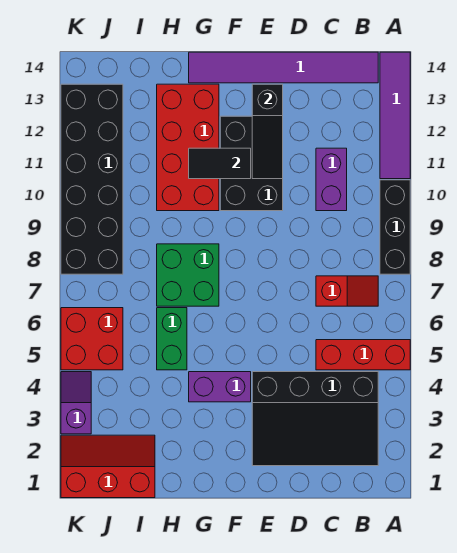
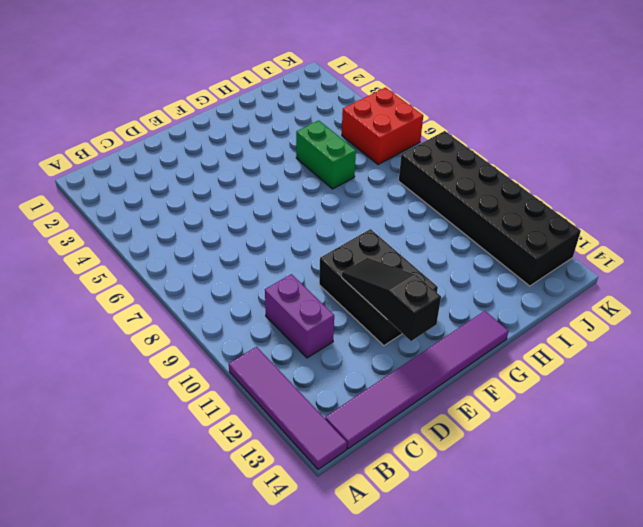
none -> red 1x3 brick [316,340,410,370]
none -> black 1x3 brick [380,180,410,274]
none -> black 3x4 slope [252,372,378,466]

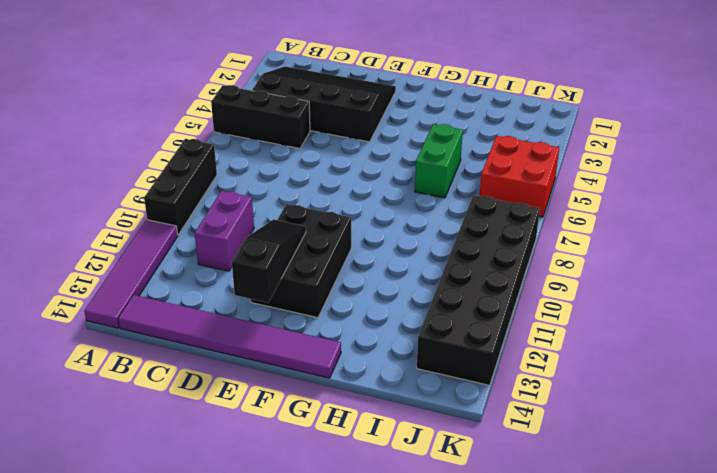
black 1x3 brick [211,85,310,149] -> red 1x3 brick [316,340,410,370]
none -> red 1x2 slope [316,276,378,306]
none -> purple 1x2 brick [189,372,251,402]
none -> green 2x2 brick [157,244,219,306]

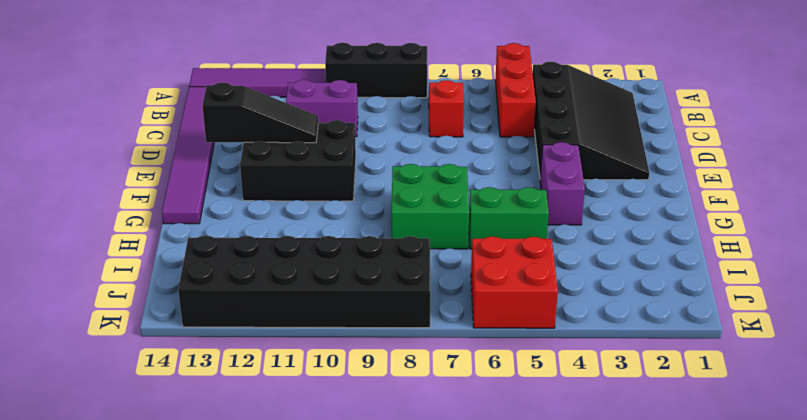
none -> red 2x4 brick [157,84,219,211]
none -> red 2x3 slope [61,435,155,498]
none -> purple 1x2 slope [61,372,91,434]

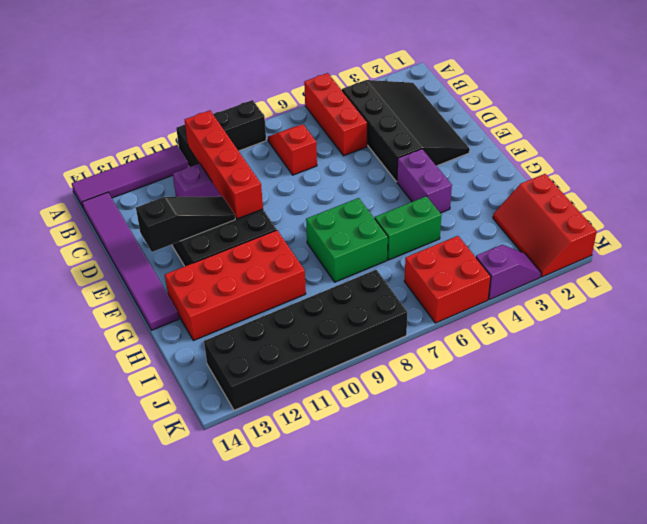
red 1x4 brick [185,110,263,219] -> none
purple 1x2 slope [476,245,541,300] -> purple 1x2 slope turned to [61,372,91,434]
none -> black 1x2 tile [189,148,251,179]

